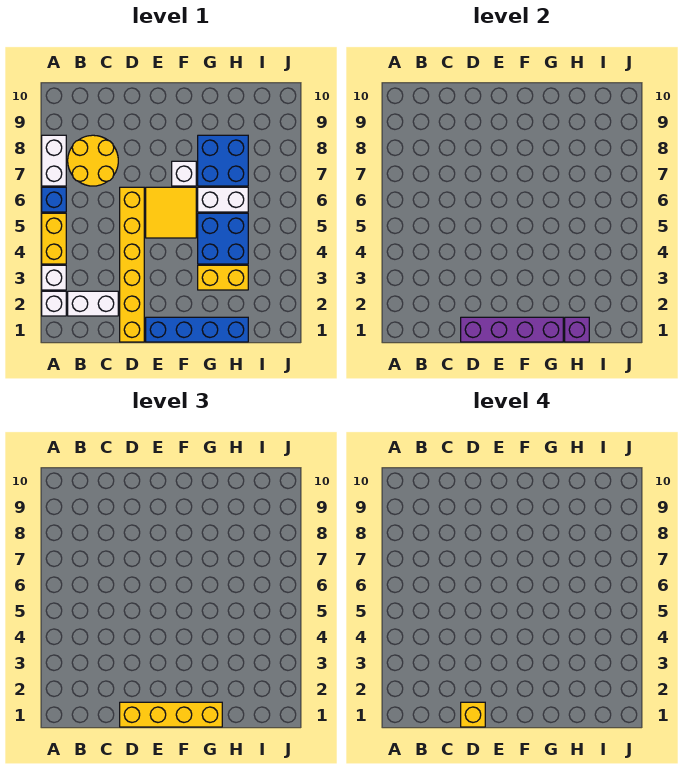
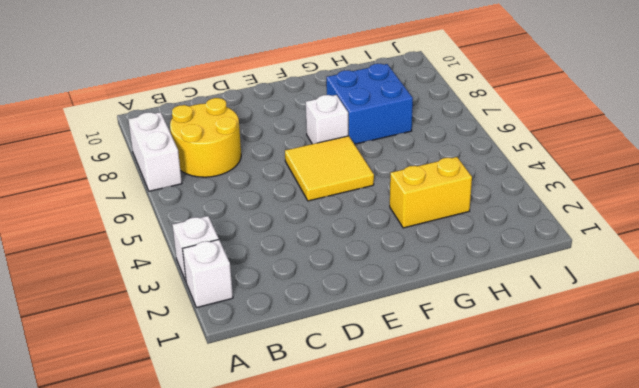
none -> yellow 1x2 brick [42,213,66,264]
none -> blue 1x1 brick [42,187,66,212]
none -> white 1x2 brick [68,291,118,316]

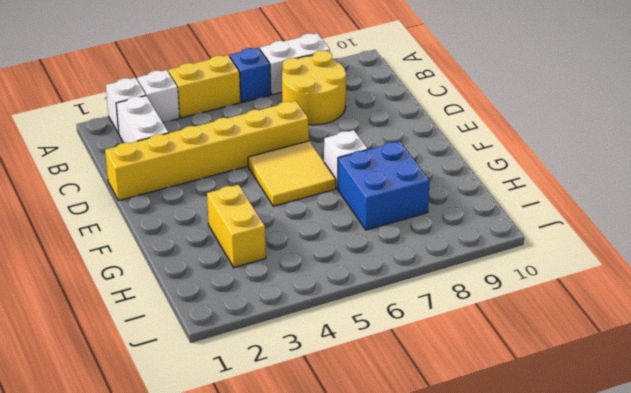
none -> blue 1x4 brick [146,317,248,342]
none -> blue 2x2 brick [198,213,248,264]
none -> white 1x2 brick [198,187,248,212]

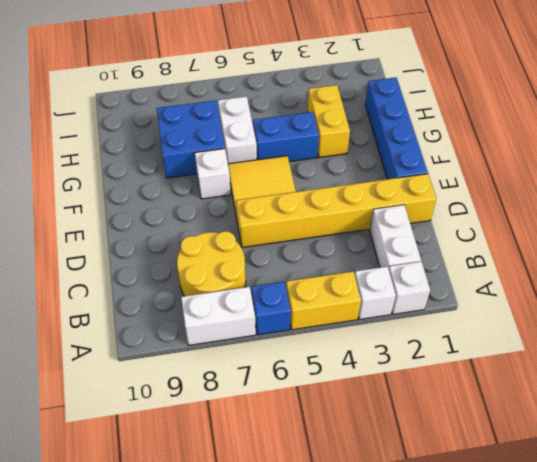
blue 1x2 brick [253,112,319,162] -> blue 2x2 brick [198,213,248,264]
none -> purple 1x4 brick [461,317,563,342]
none -> purple 1x1 brick [565,317,589,342]
none -> yellow 1x4 brick [120,702,222,727]

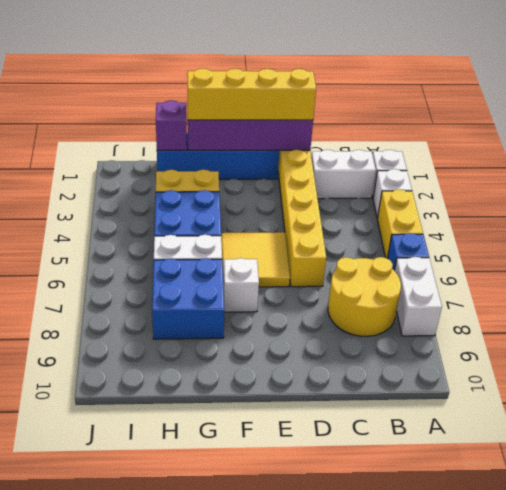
none -> yellow 1x1 brick [461,702,485,727]

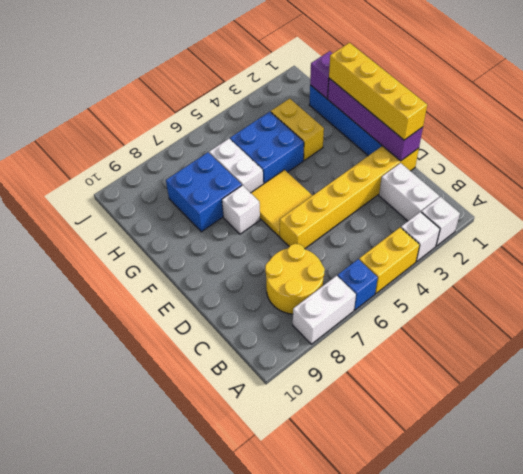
none -> yellow 1x1 brick [461,702,485,727]

